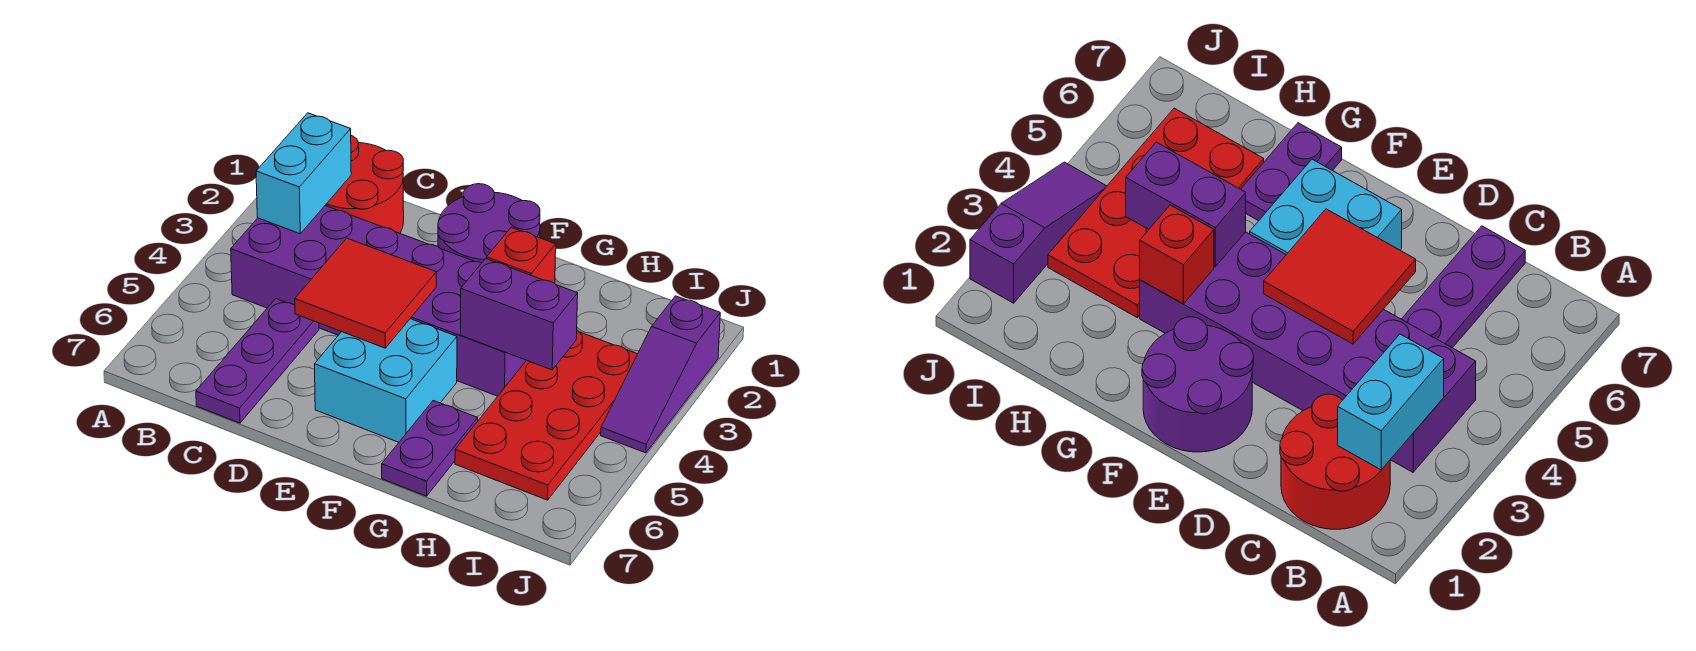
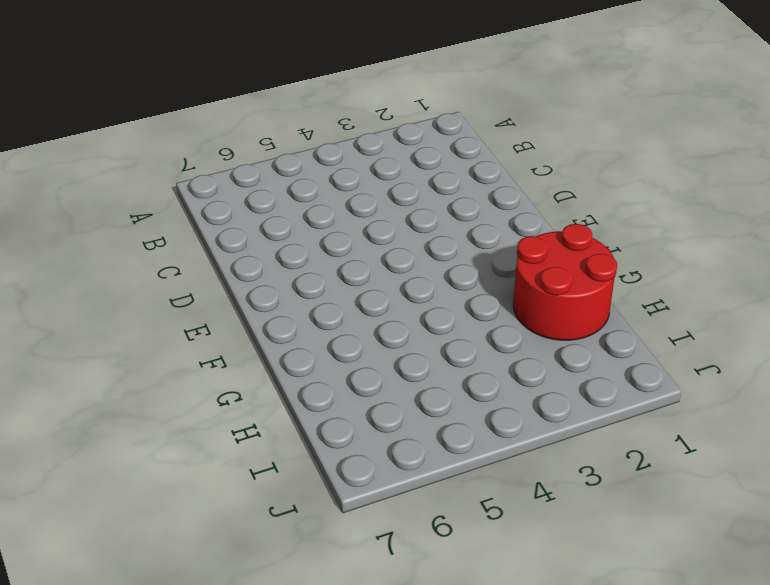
red 2x2 round brick [513,224,617,340] -> red 2x2 round brick moved to [325,136,404,233]
none -> purple 2x6 brick [231,206,526,396]
none -> purple 1x3 plate [196,299,319,423]
none -> purple 2x2 round brick [438,184,540,263]

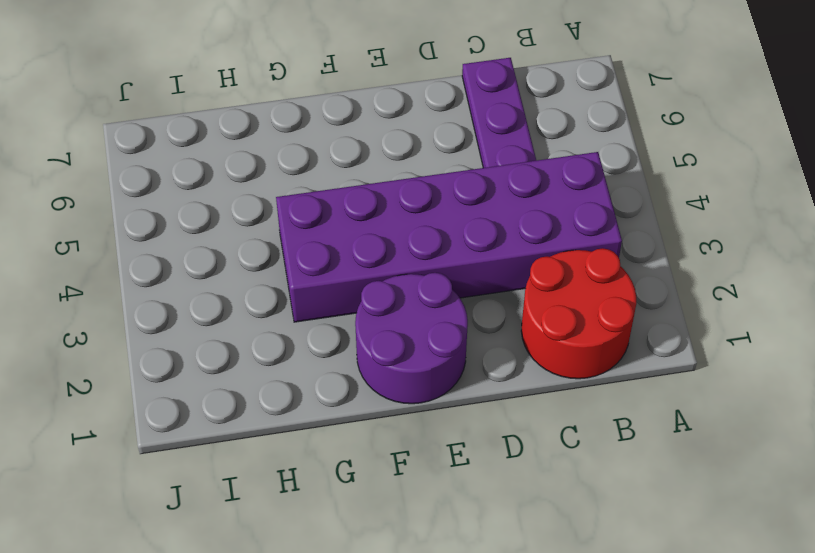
none -> cyan 2x2 brick [315,319,457,442]
none -> purple 1x2 plate [382,401,478,496]
none -> red 2x4 plate [455,331,637,500]

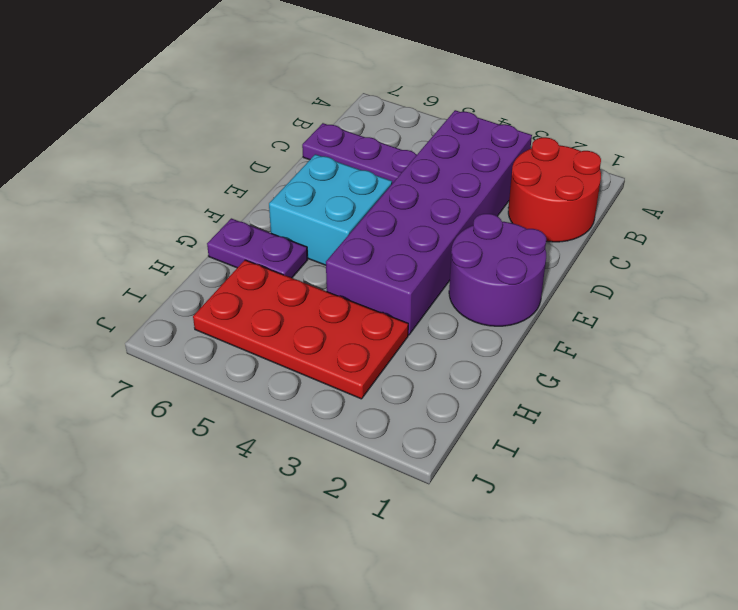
none -> purple 1x3 slope [601,296,720,453]
none -> cyan 1x2 brick [256,113,351,234]
none -> red 2x2 tile [295,238,436,348]

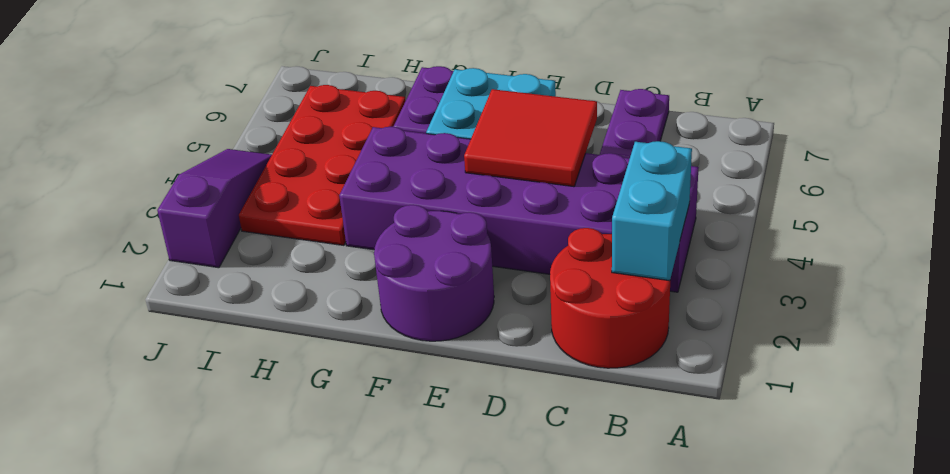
none -> red 1x1 brick [487,228,556,284]
none -> purple 1x2 brick [460,259,578,370]

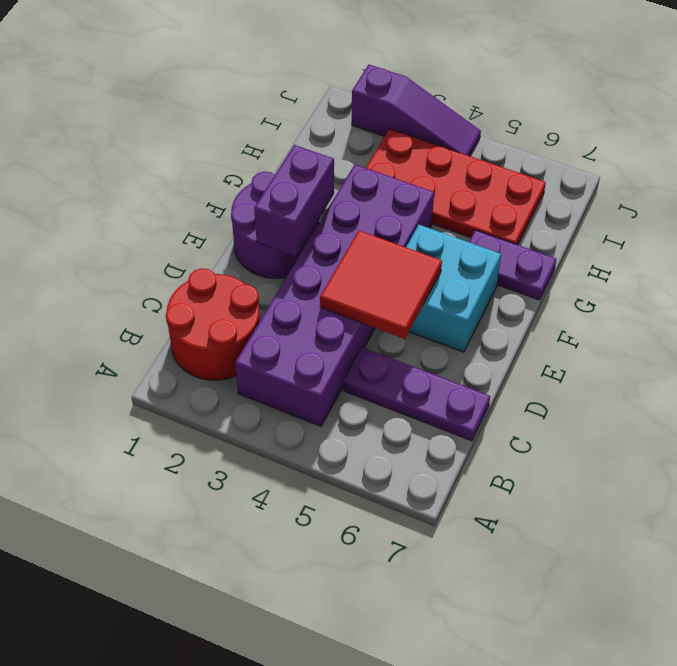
purple 1x2 brick [254,145,334,257] -> purple 1x2 brick moved to [460,259,578,370]
none -> cyan 1x2 brick [256,113,351,234]
none -> red 1x1 brick [487,228,556,284]

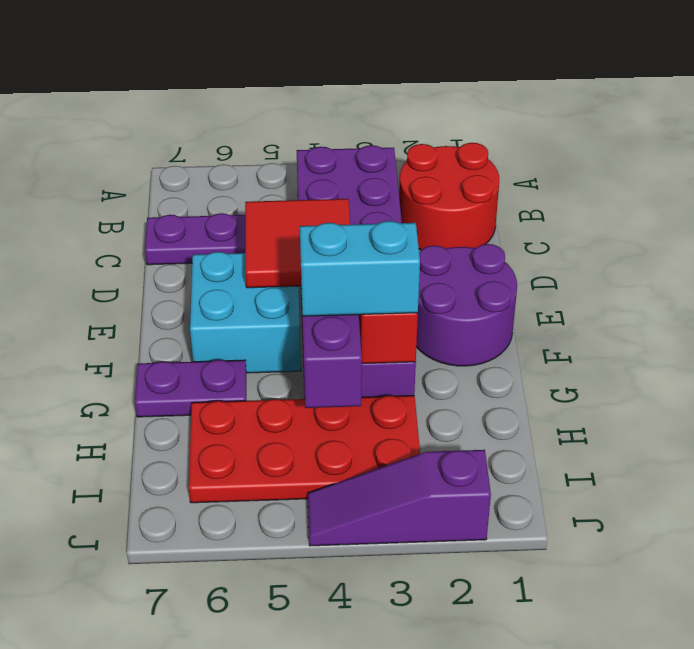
cyan 1x2 brick [300,221,420,316] -> cyan 1x2 brick moved to [256,113,351,234]

